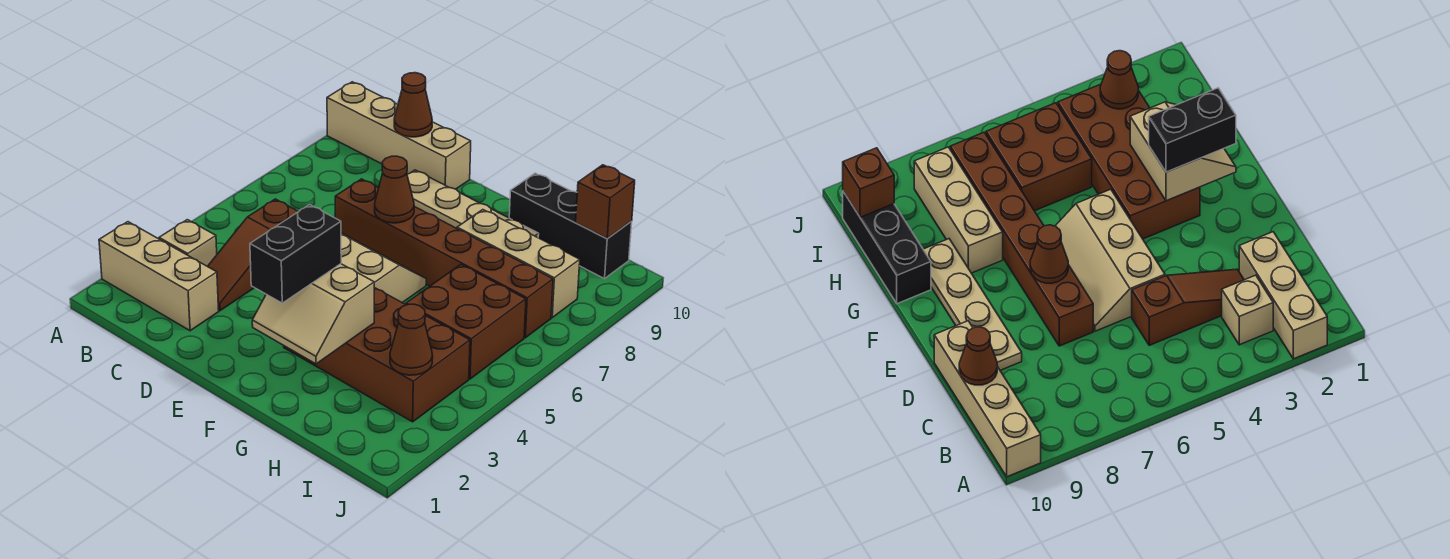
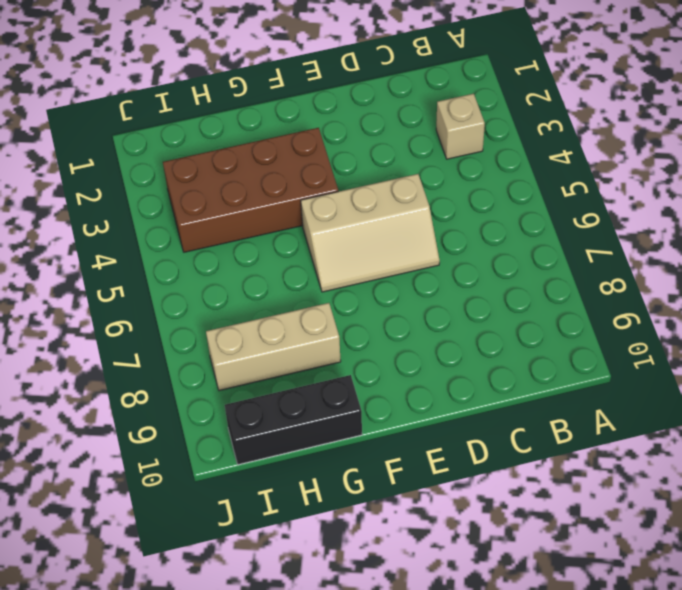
none -> tan 1x3 brick [99,222,219,331]
none -> tan 1x4 brick [327,82,471,189]
none -> brown 1x3 slope [208,199,298,311]

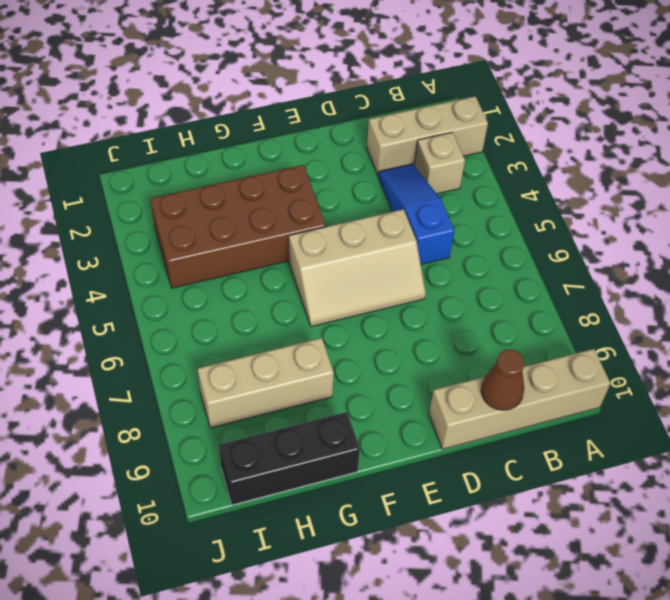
blue 1x3 slope [378,164,454,264] -> brown 1x3 slope [208,199,298,311]
none -> brown 1x6 brick [335,179,553,338]
none -> tan 1x4 plate [407,170,539,238]
none -> brown 2x2 brick [406,265,526,379]

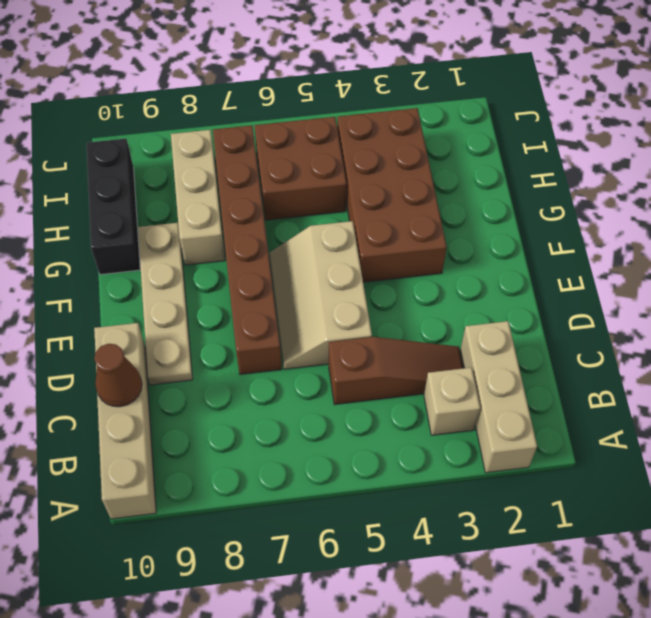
none -> brown 1x1 cone [375,156,414,223]
none -> tan 2x2 slope [252,264,374,364]
none -> brown 1x1 cone [390,304,433,375]

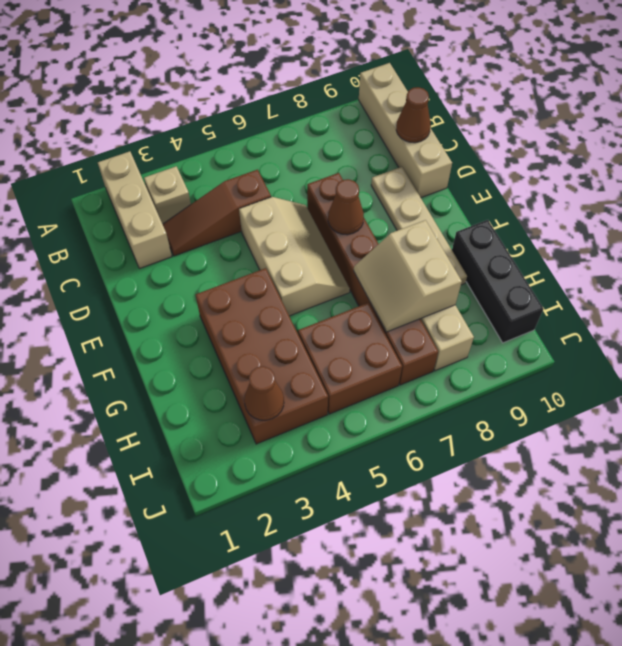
tan 2x2 slope [354,220,462,332] -> tan 2x2 slope moved to [252,264,374,364]
none -> brown 1x1 brick [576,165,635,239]
none -> black 1x2 brick [250,205,341,303]

